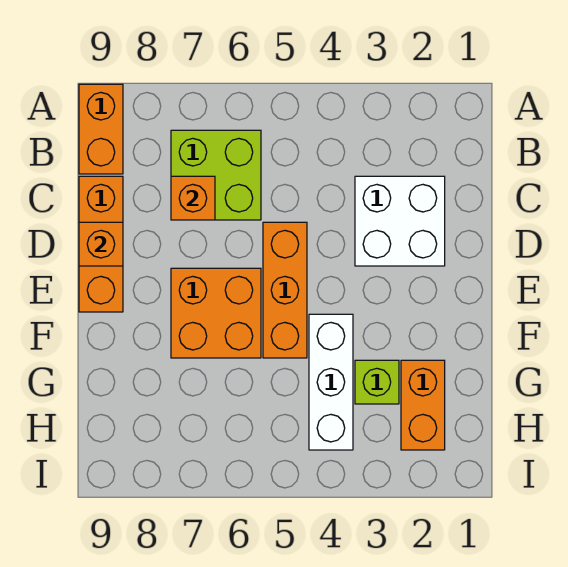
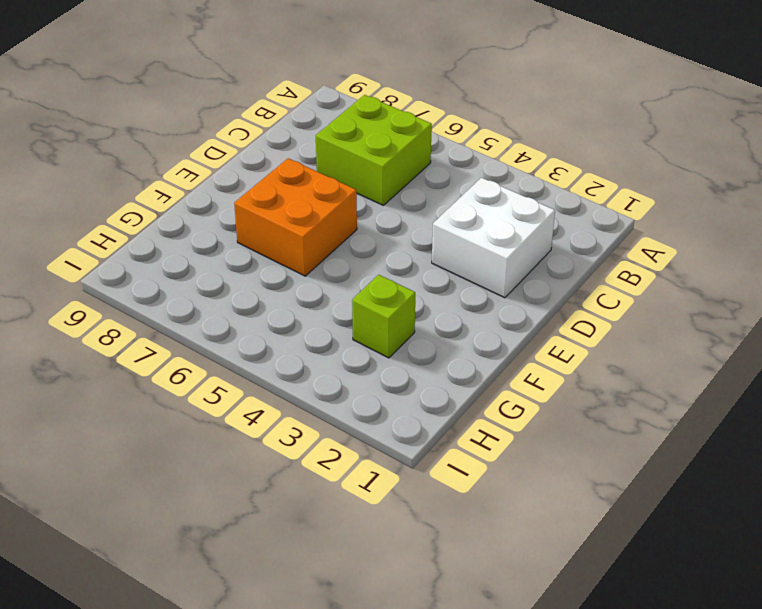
none -> orange 1x2 brick [79,84,123,174]
none -> orange 1x3 brick [79,176,123,312]

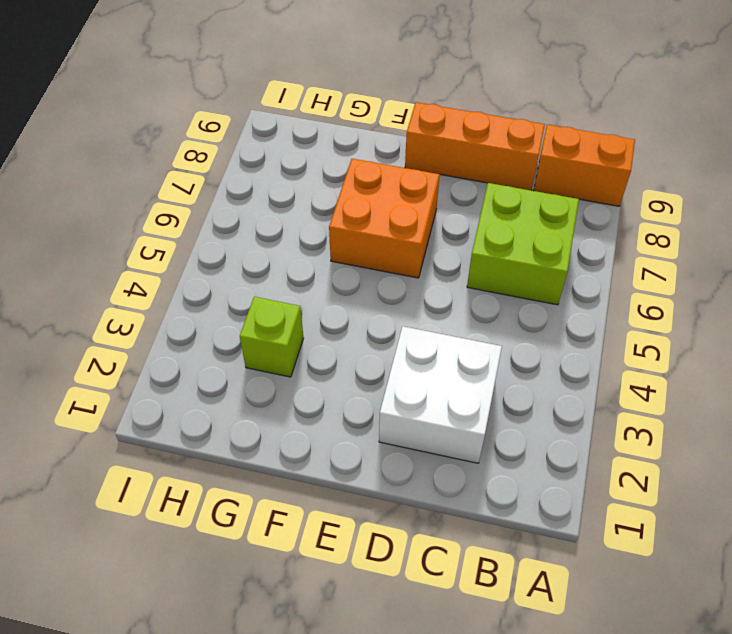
none -> orange 1x3 brick [263,222,307,358]
none -> white 1x3 brick [309,314,353,450]

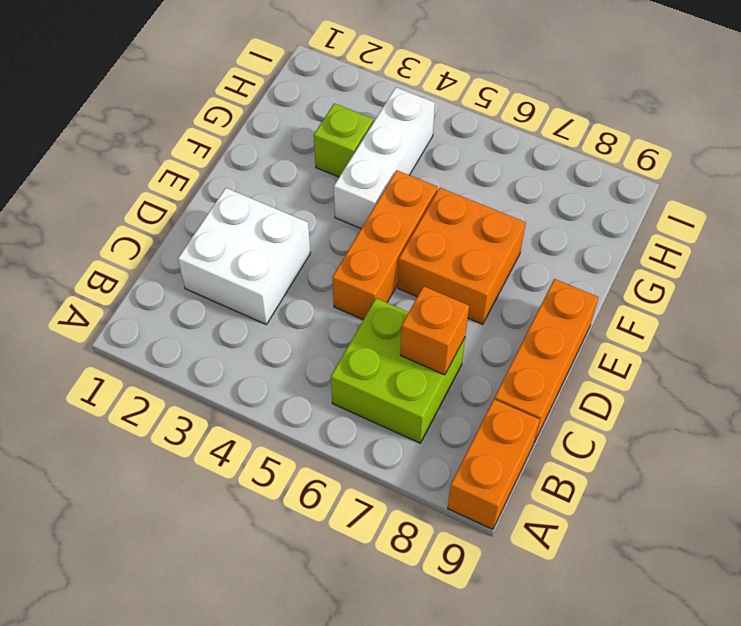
none -> orange 1x2 brick [401,360,445,450]
none -> orange 1x1 brick [79,222,123,266]

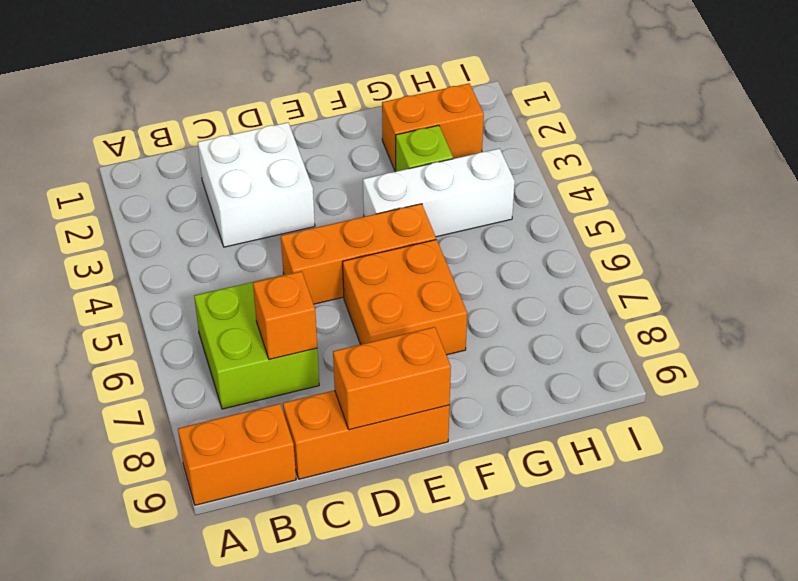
orange 1x2 brick [333,327,451,430] -> orange 1x1 brick [79,222,123,266]

